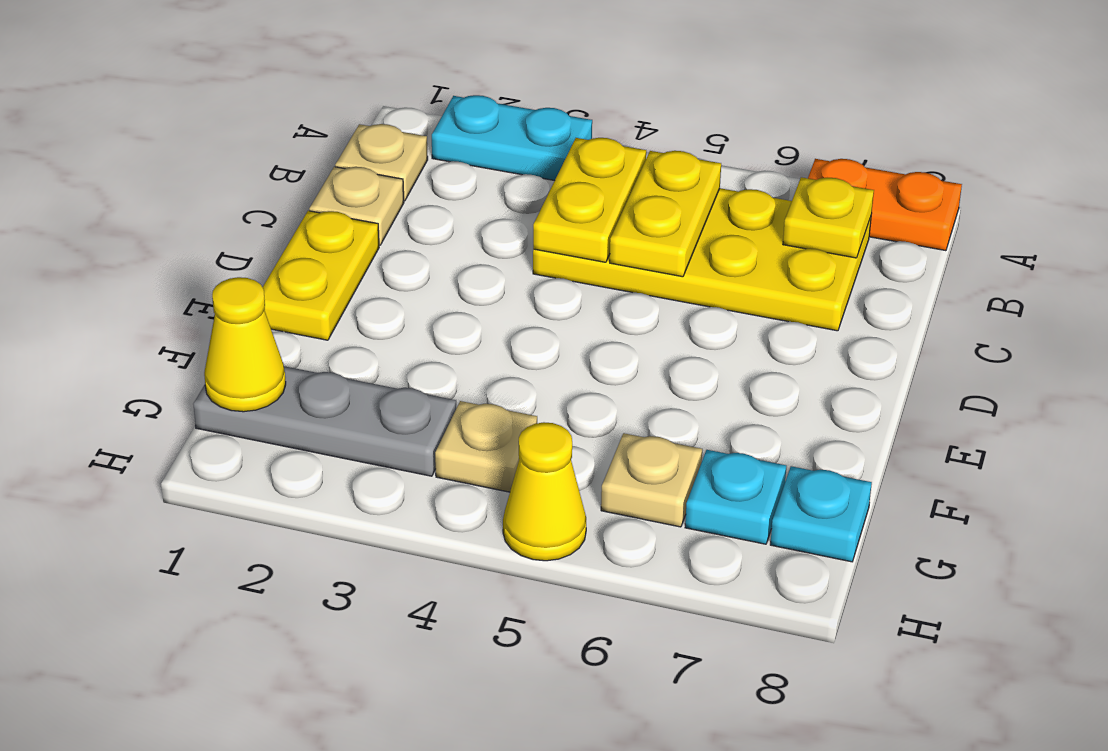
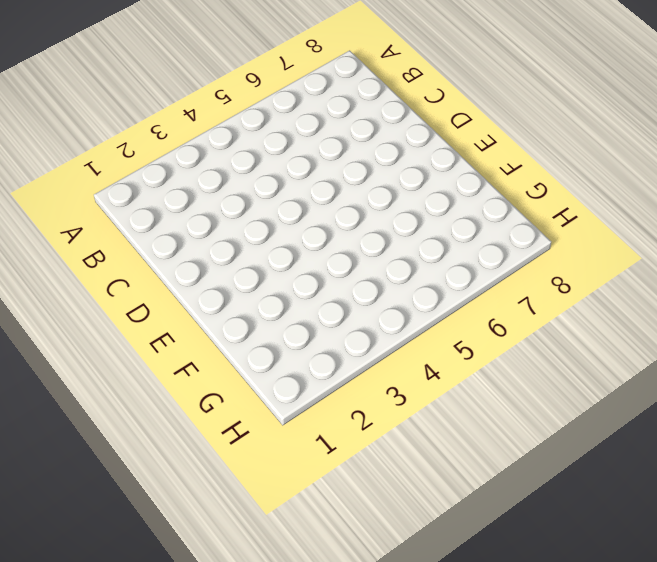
none -> cyan 1x2 plate [432,95,592,181]
none -> orange 1x2 plate [808,159,962,251]
none -> tan 1x1 plate [335,124,428,201]

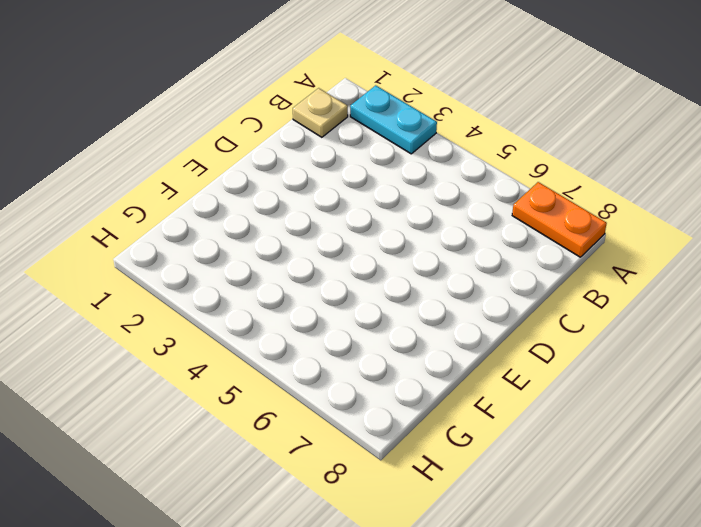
none -> yellow 2x4 plate [533,188,871,331]
none -> tan 1x1 plate [309,167,404,245]
none -> yellow 1x2 plate [263,211,379,340]

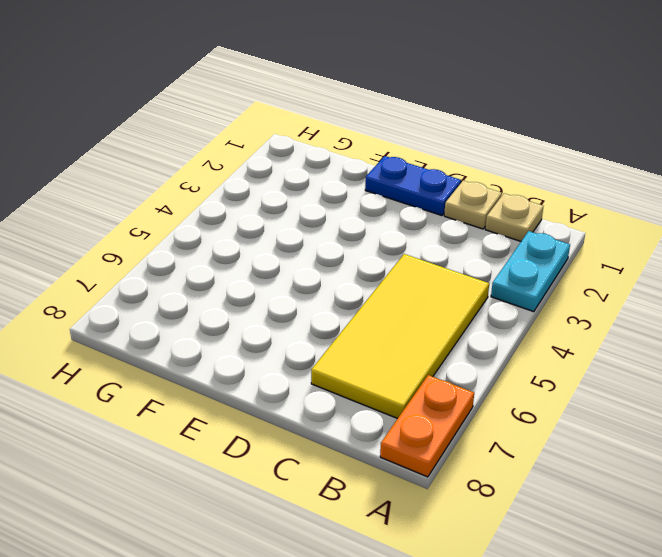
yellow 2x4 tile [311,254,489,419] -> yellow 2x4 plate [533,188,871,331]
blue 1x2 plate [365,156,461,216] -> yellow 1x2 plate [263,211,379,340]
none -> grey 1x3 plate [193,366,456,476]
none -> tan 1x1 plate [435,401,537,492]
none -> tan 1x1 plate [601,433,702,527]

